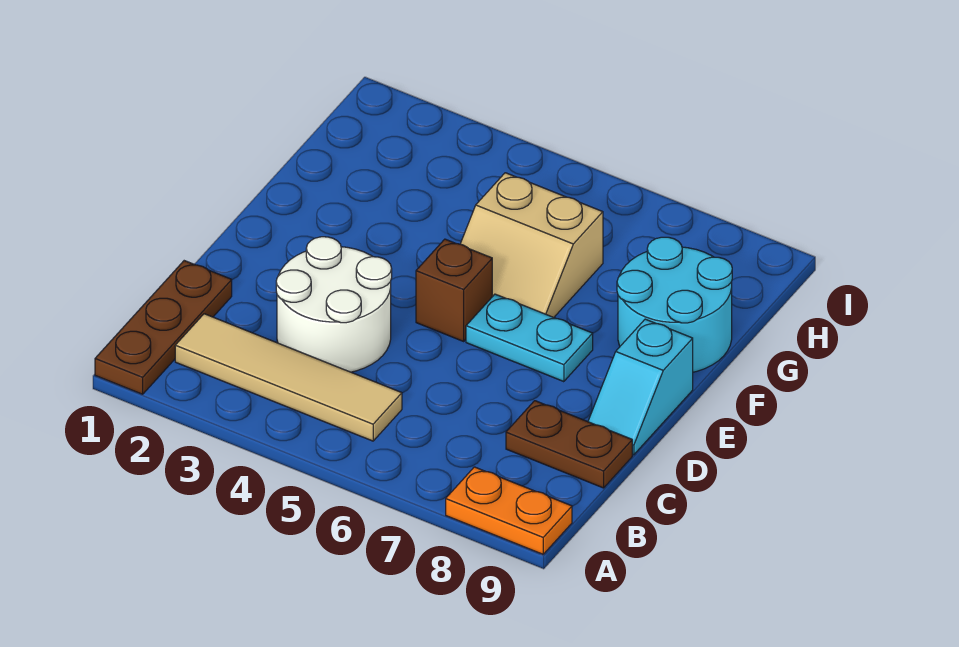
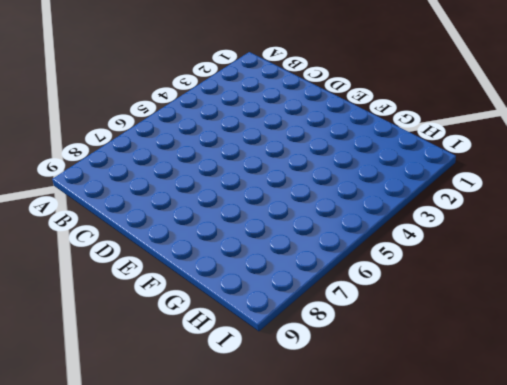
none -> brown 1x3 plate [95,261,232,394]
none -> orange 1x2 plate [446,467,572,554]

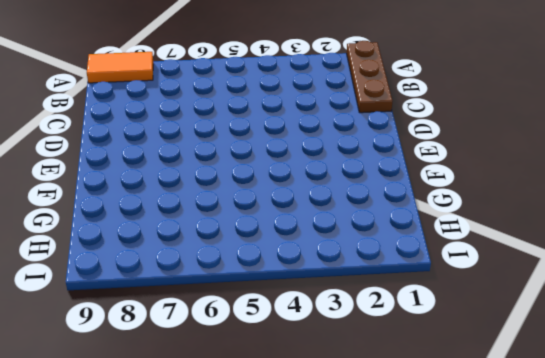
orange 1x2 tile [87,52,153,83] -> orange 1x2 plate [446,467,572,554]
none -> tan 1x4 tile [175,314,402,441]
none -> white 2x2 round brick [276,237,392,372]

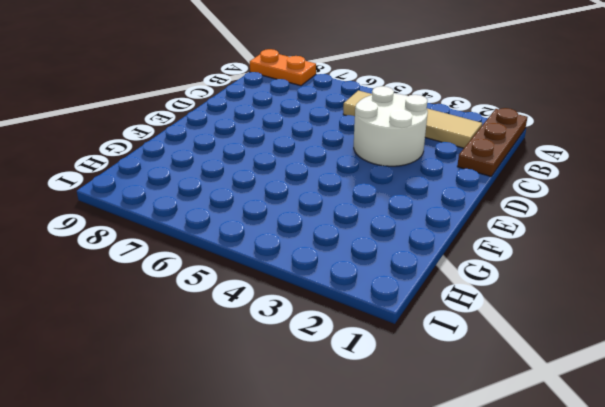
none -> brown 1x2 plate [506,401,632,488]
none -> cyan 1x2 slope [588,319,693,455]

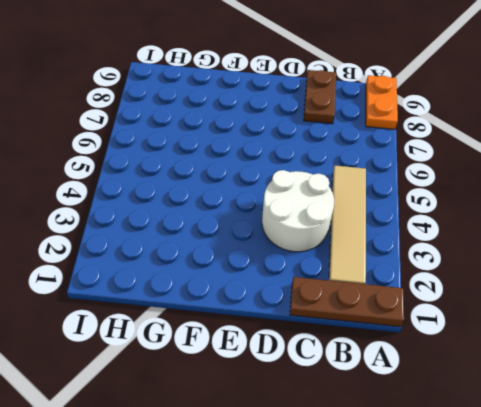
none -> cyan 1x2 slope [588,319,693,455]
none -> brown 1x1 brick [416,239,492,341]

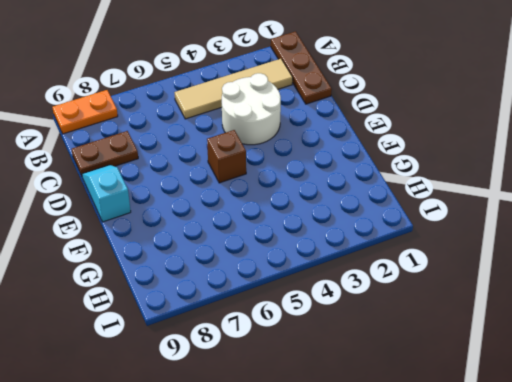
none -> cyan 1x2 plate [466,294,593,382]
none -> tan 2x2 slope [461,173,603,317]

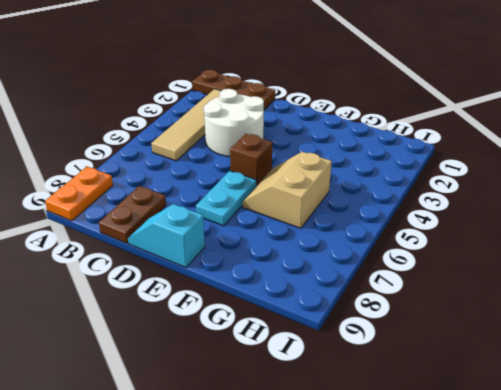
none -> cyan 2x2 round brick [617,237,732,372]

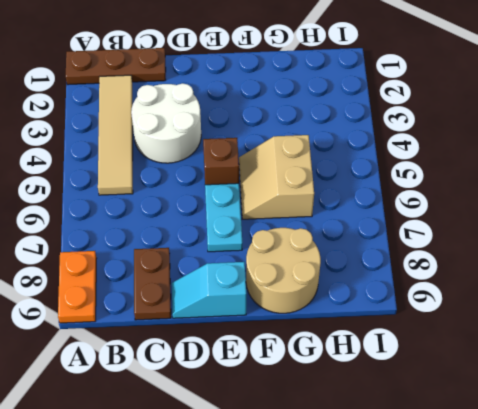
tan 2x2 round brick [246,228,321,313] -> cyan 2x2 round brick [617,237,732,372]

